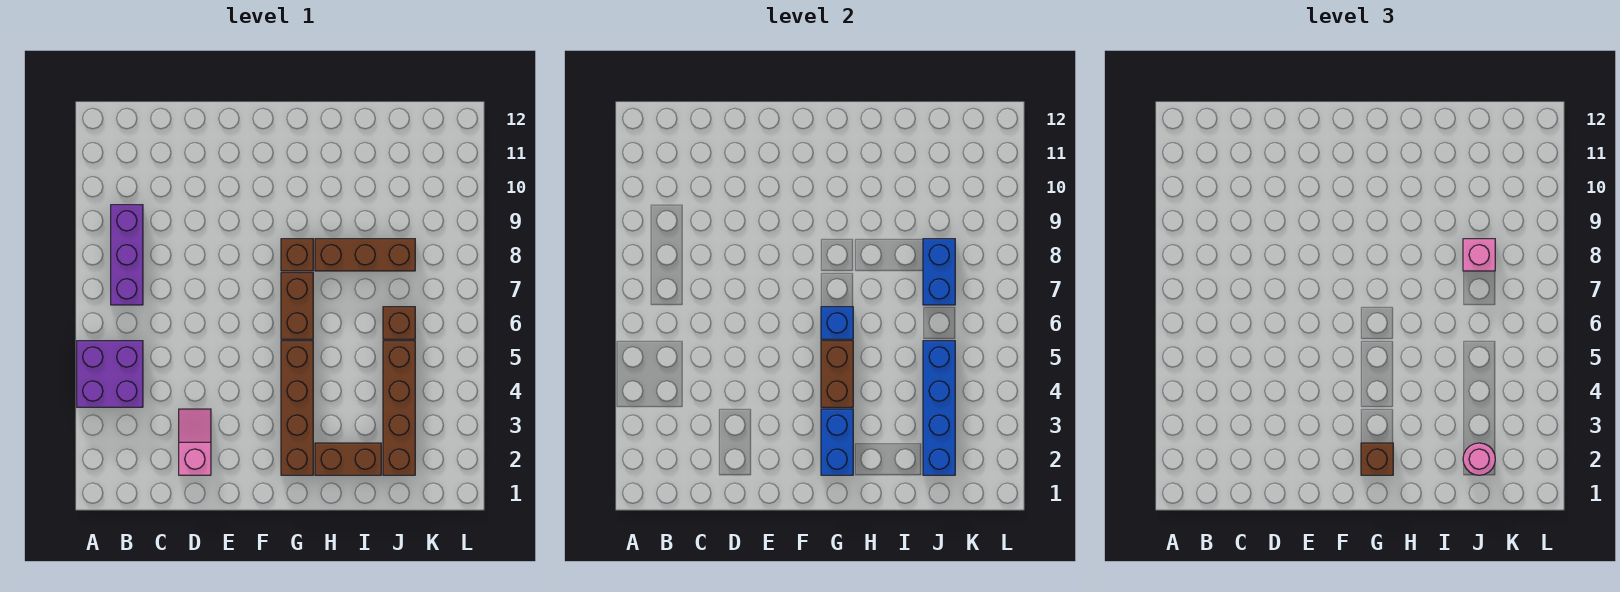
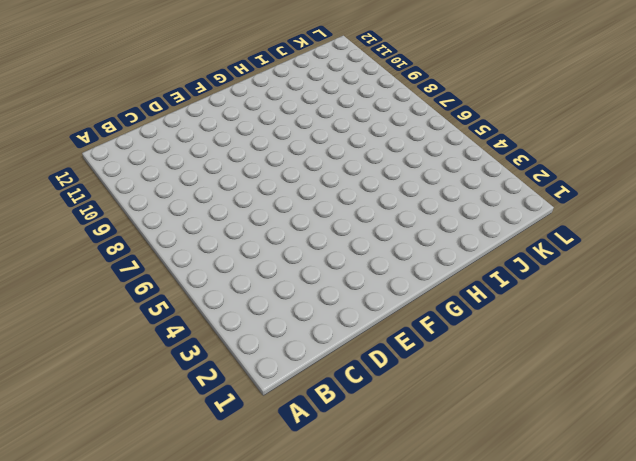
none -> purple 2x2 brick [77,341,143,407]
none -> purple 1x3 brick [111,205,143,305]
none -> pink 1x2 slope [179,409,211,475]

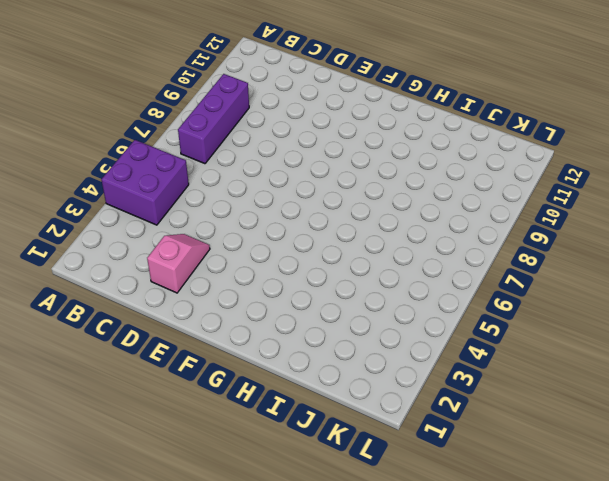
none -> brown 1x4 brick [281,341,313,475]
none -> brown 1x2 brick [281,273,313,339]
none -> brown 1x1 brick [281,239,313,271]

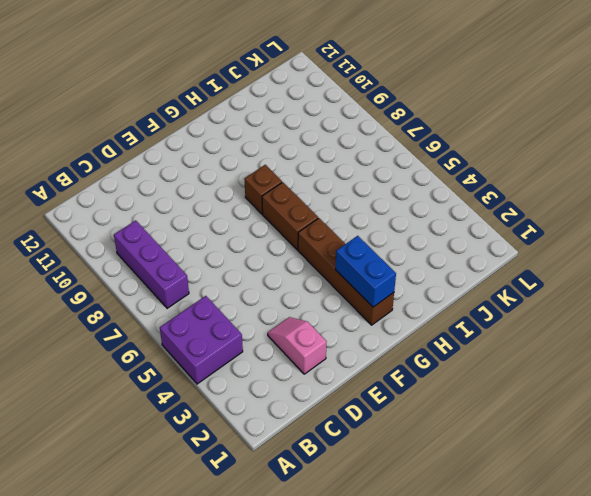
none -> brown 1x2 brick [315,443,381,475]
none -> brown 1x3 brick [315,239,415,271]
none -> brown 1x4 brick [383,341,415,475]

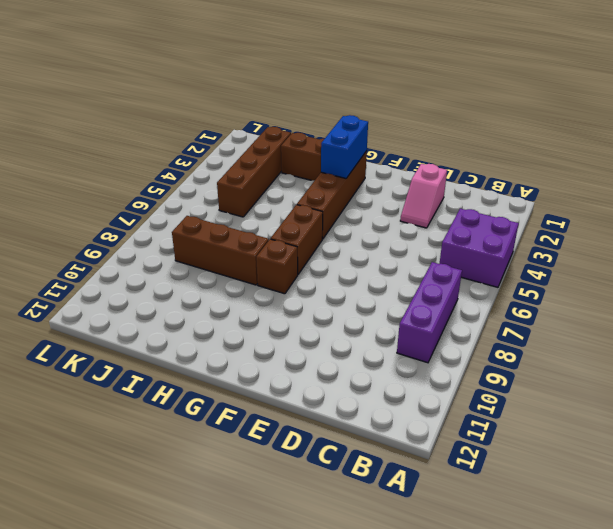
none -> brown 1x1 brick [383,307,415,339]
none -> brown 1x2 brick [821,341,853,407]
none -> blue 1x1 brick [821,307,853,339]

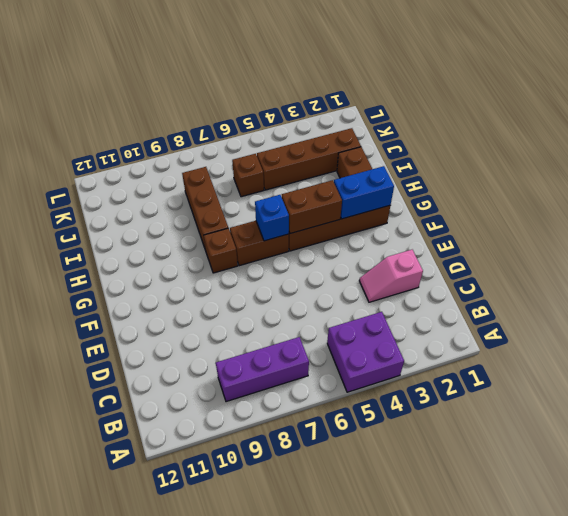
none -> blue 1x4 brick [923,341,955,475]
none -> blue 1x2 brick [923,239,955,305]
none -> brown 1x1 brick [1361,443,1393,475]

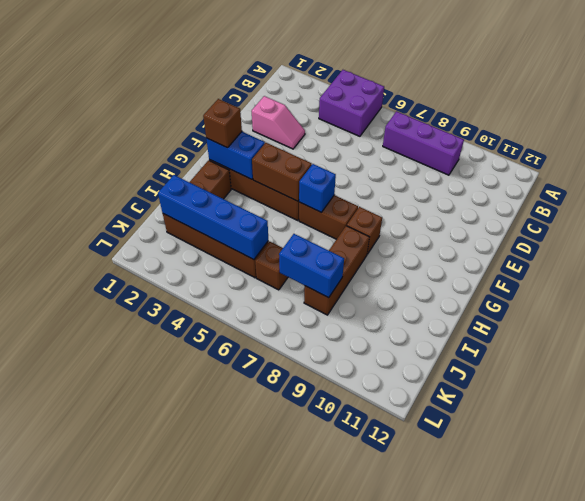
none -> pink 1x1 round brick [1463,443,1495,475]
none -> pink 1x1 brick [1463,239,1495,271]

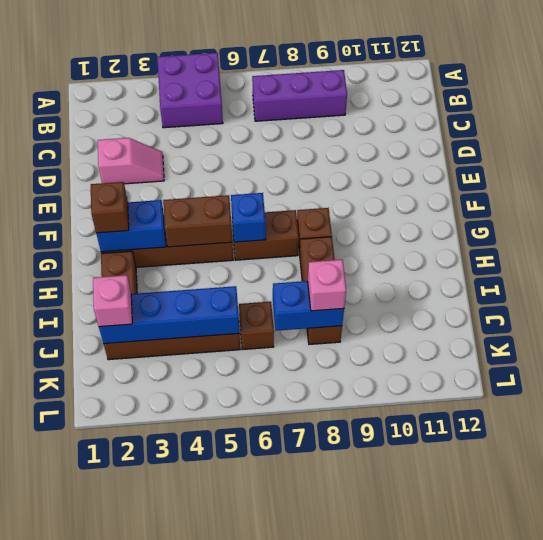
pink 1x1 brick [93,275,132,327] -> pink 1x1 round brick [1463,443,1495,475]

